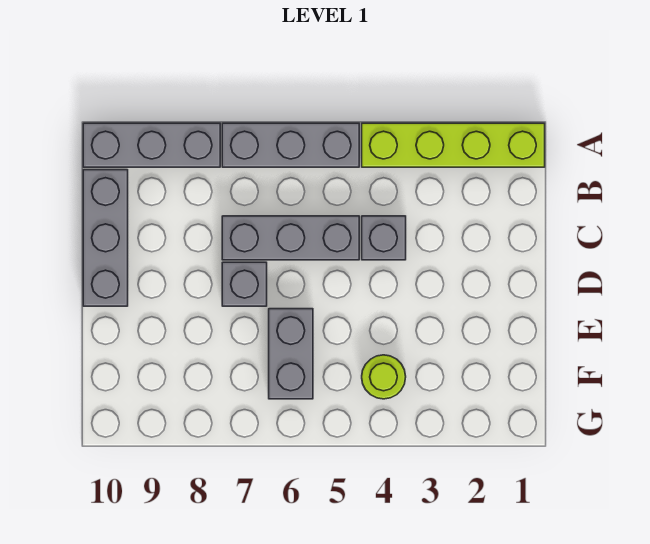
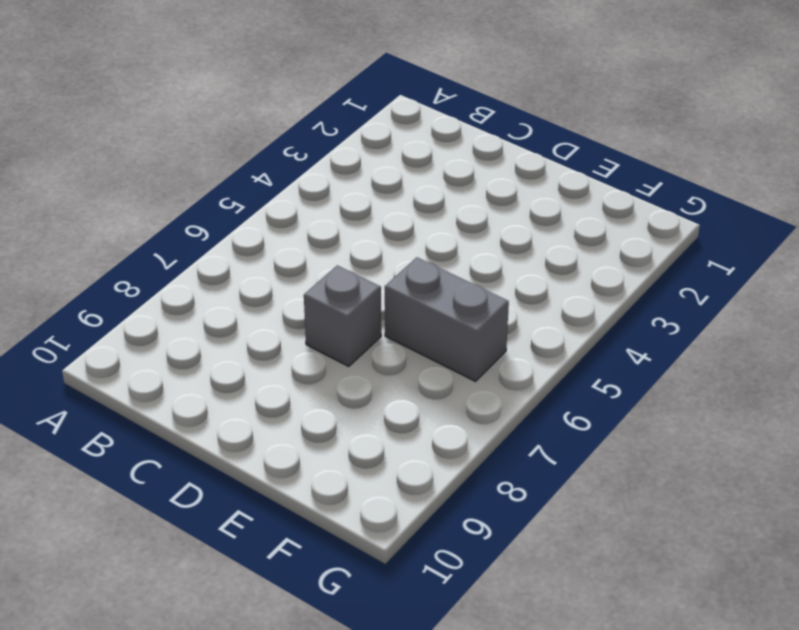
none -> lime 1x4 brick [362,123,545,167]
none -> grey 1x3 brick [222,123,359,167]

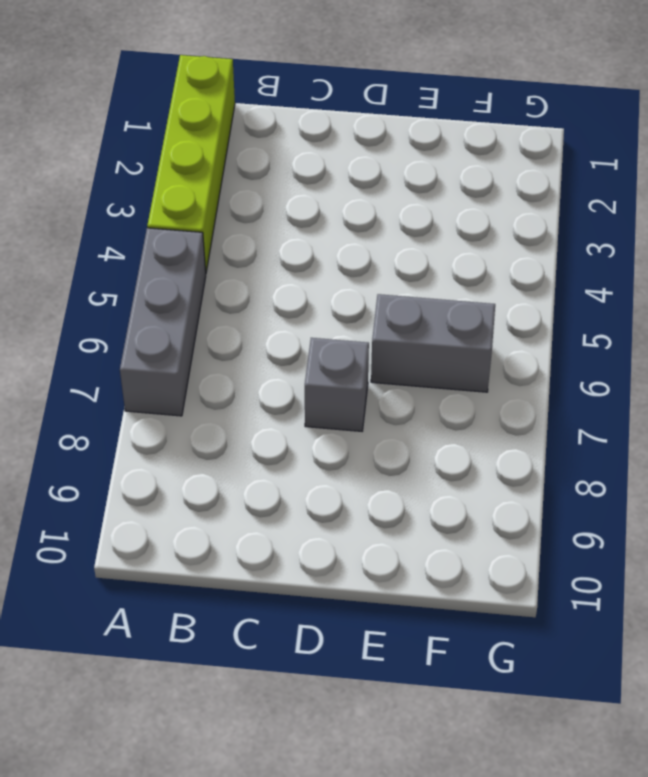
none -> grey 1x3 brick [83,123,220,167]
none -> grey 1x3 brick [83,170,128,306]

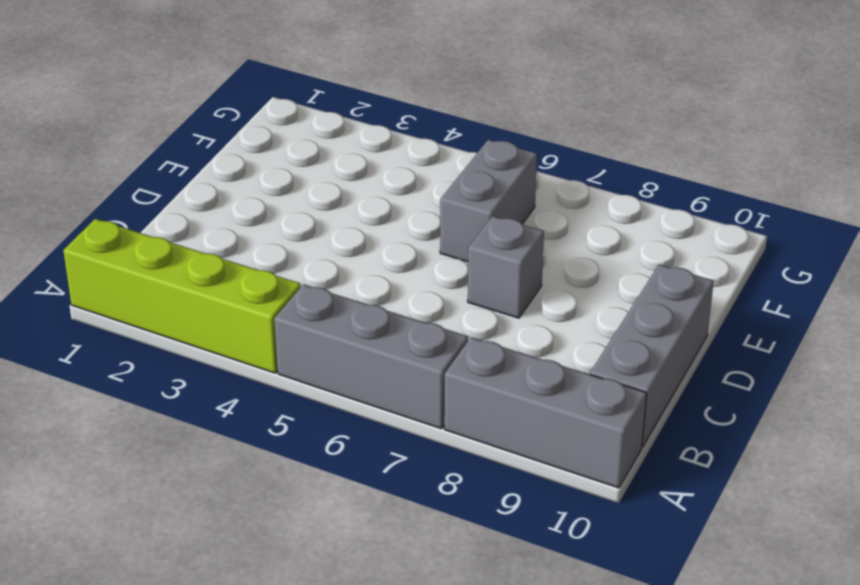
none -> grey 1x1 brick [362,216,406,260]
none -> grey 1x3 brick [222,216,359,260]

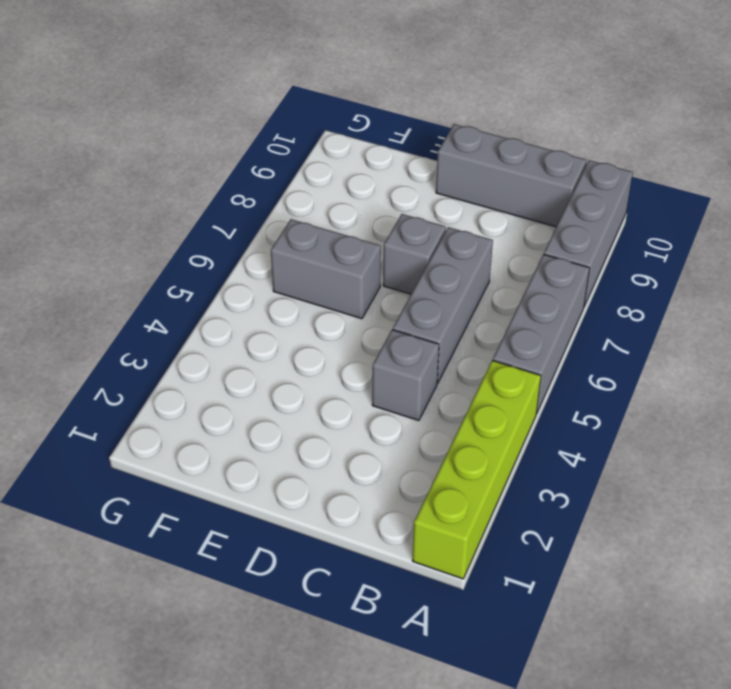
none -> lime 1x1 round brick [362,355,406,399]

